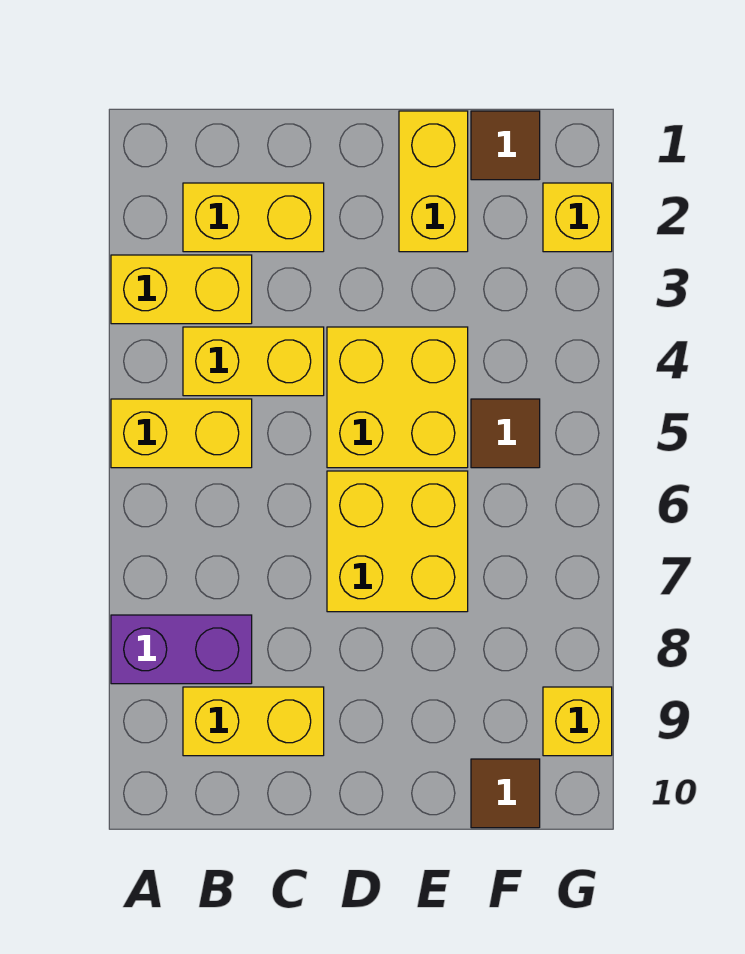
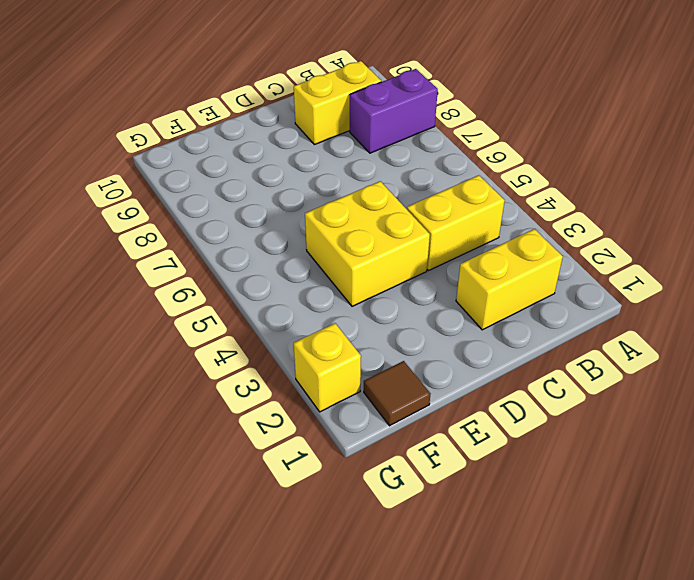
none -> yellow 1x2 brick [111,255,252,324]
none -> yellow 1x2 brick [111,399,252,468]
none -> yellow 2x2 brick [327,471,468,612]

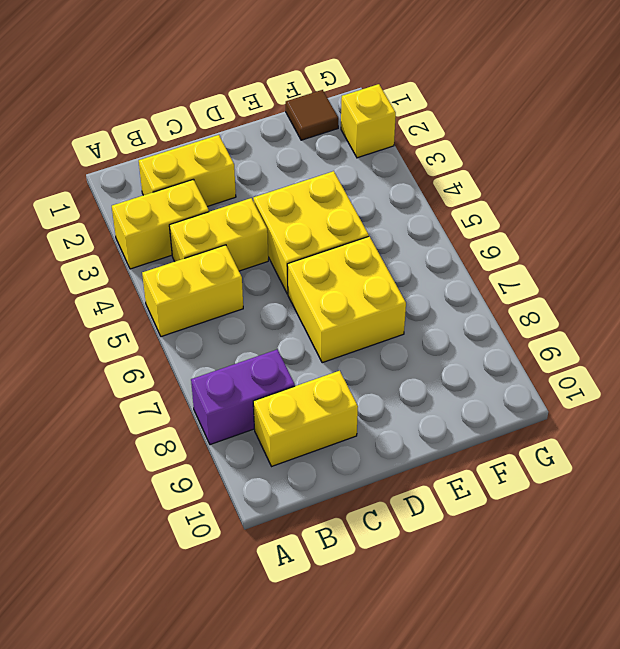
none -> yellow 1x2 brick [399,111,468,252]
none -> brown 1x1 tile [471,399,540,468]
none -> brown 1x1 tile [471,759,540,828]

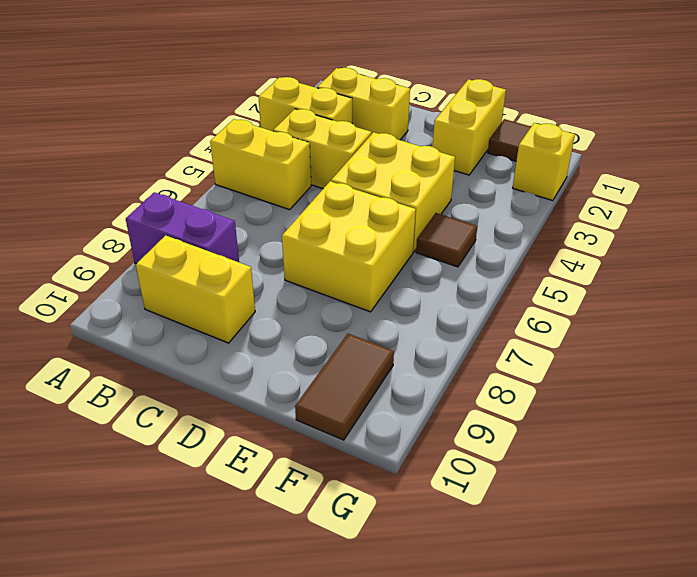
brown 1x2 tile [295,334,394,440] -> brown 1x1 tile [471,759,540,828]
none -> yellow 1x1 brick [543,687,612,756]

